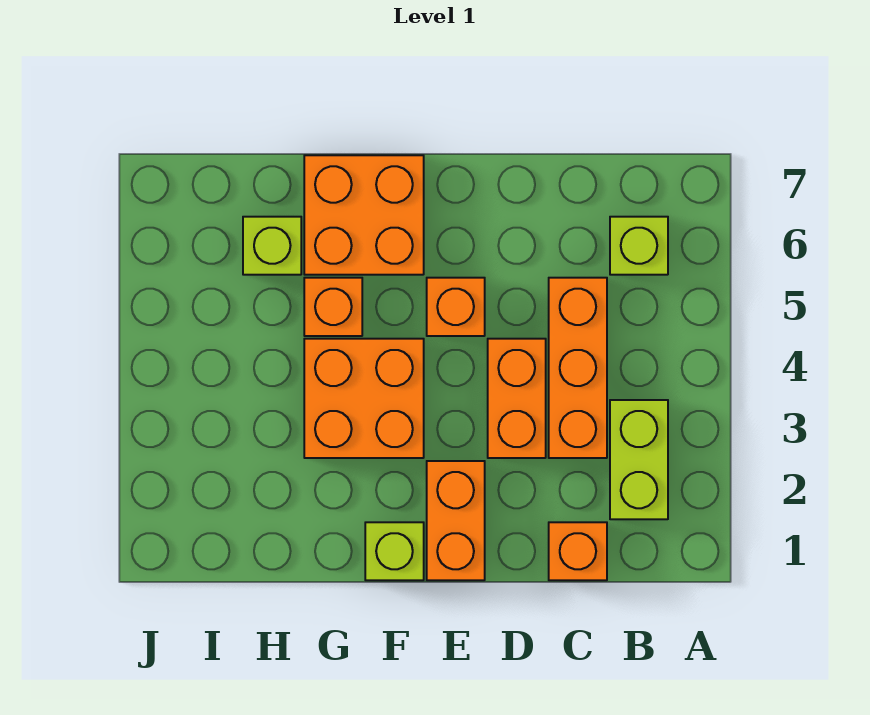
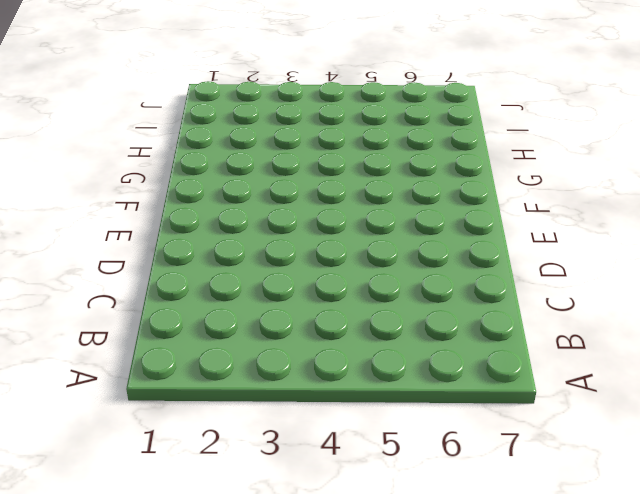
none -> lime 1x2 brick [610,400,668,519]
none -> lime 1x1 brick [610,217,668,275]
none -> orange 1x1 brick [549,522,607,580]

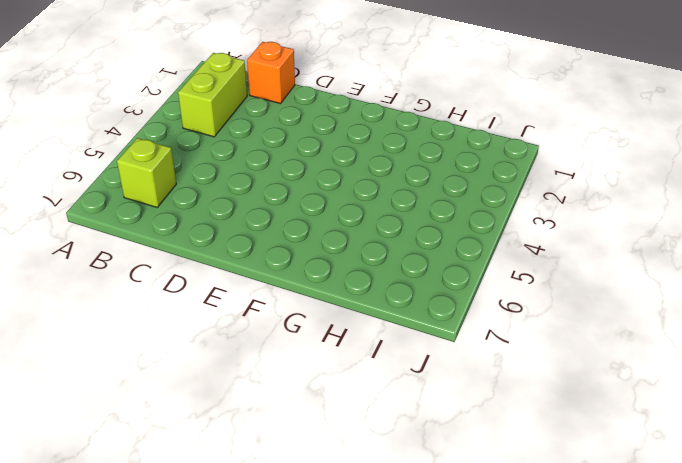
none -> orange 1x3 brick [549,278,607,458]
none -> orange 1x2 brick [488,339,546,458]
none -> orange 1x2 brick [427,461,485,580]

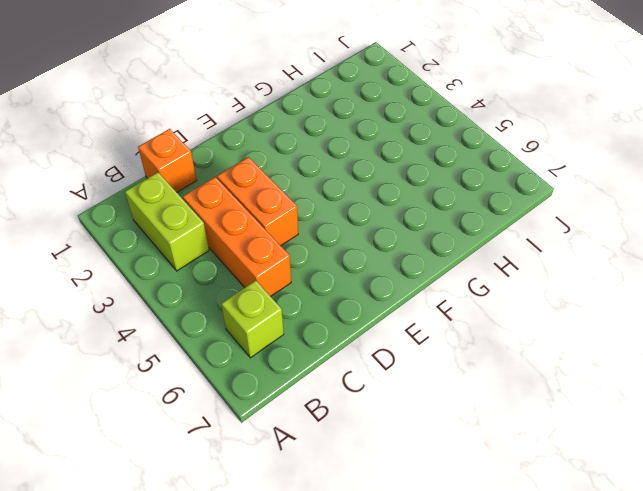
none -> orange 1x2 brick [427,461,485,580]
none -> orange 1x1 brick [427,278,485,336]
none -> lime 1x1 brick [365,522,424,580]

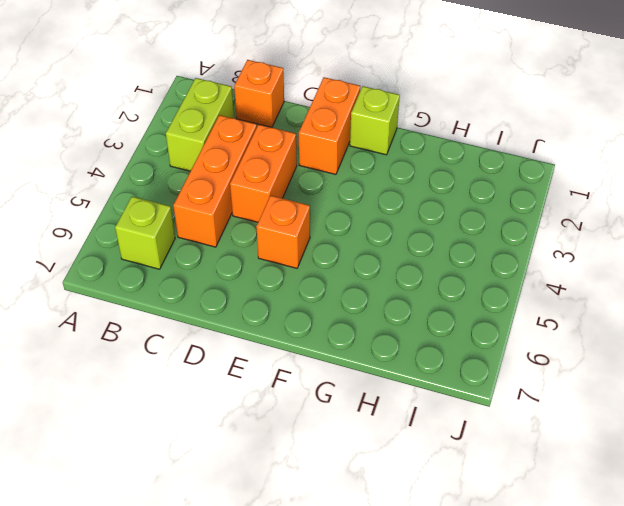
none -> orange 2x2 brick [304,339,424,458]
none -> orange 2x2 brick [304,155,424,275]
none -> orange 1x1 brick [304,278,362,336]

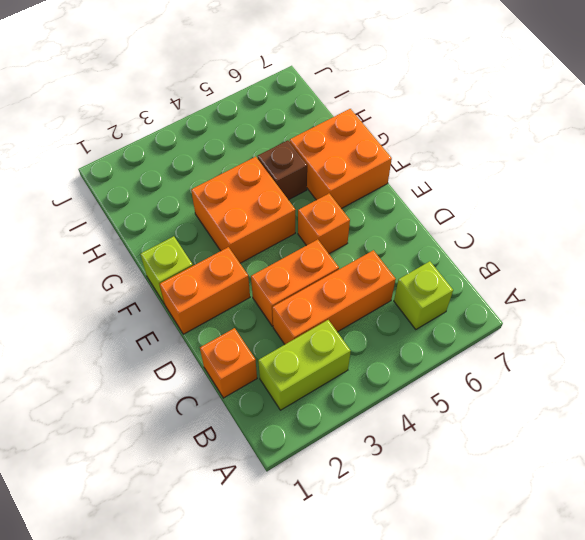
brown 1x1 brick [257,140,307,200] -> orange 1x1 brick [304,278,362,336]
none -> lime 1x1 brick [243,217,301,275]

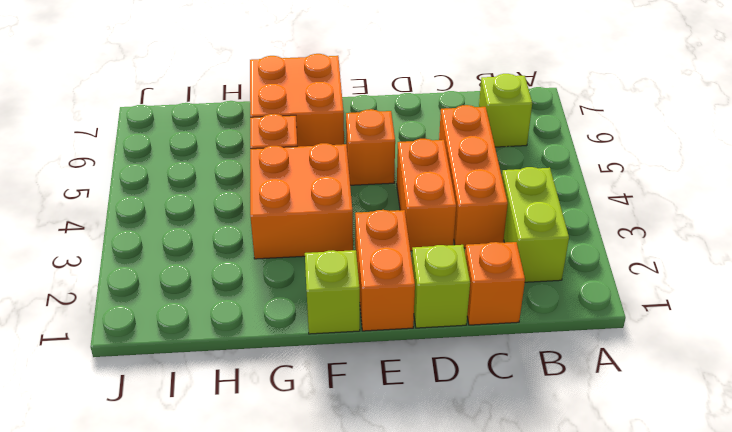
lime 1x1 brick [412,245,470,328] -> lime 1x1 brick moved to [243,217,301,275]

